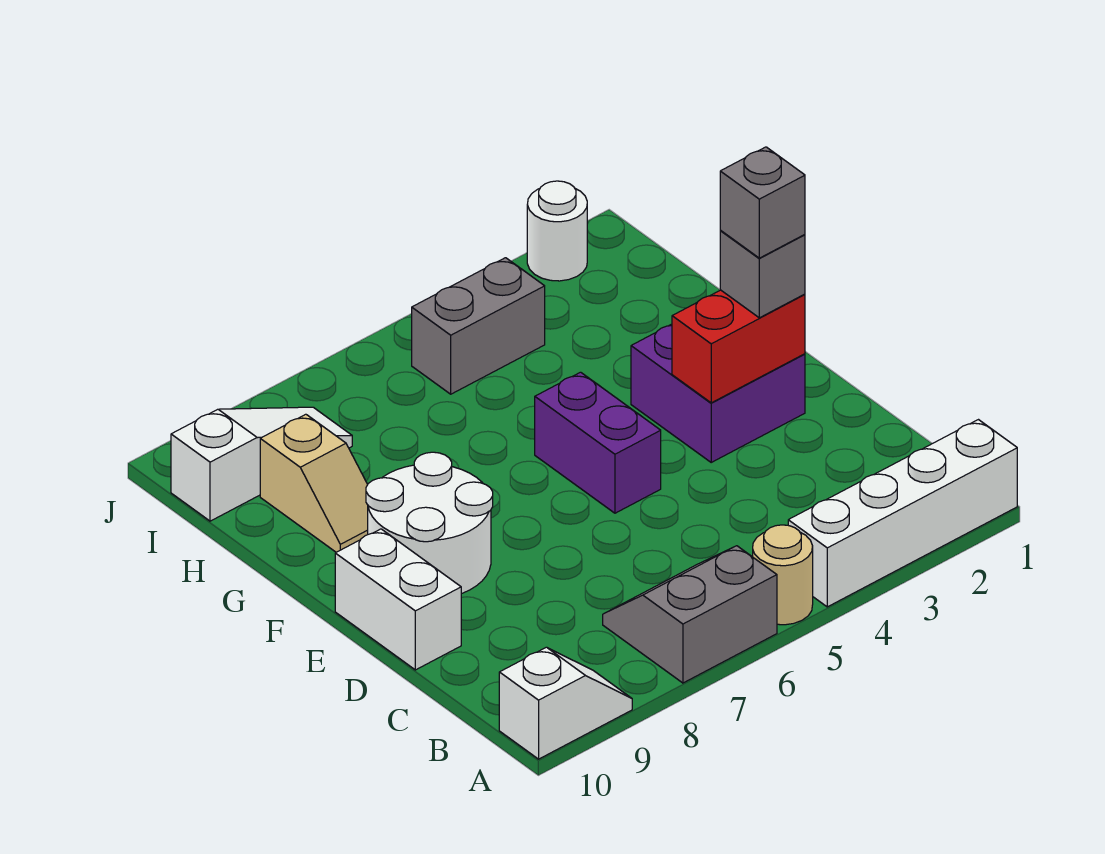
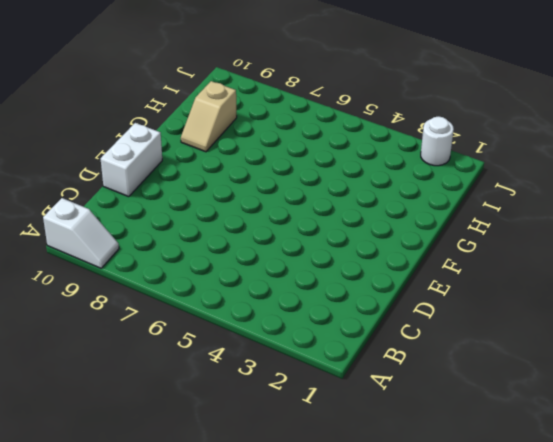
none -> white 1x4 brick [788,420,1017,607]
none -> tan 1x1 round brick [753,525,813,625]
none -> grey 2x2 slope [603,546,777,683]

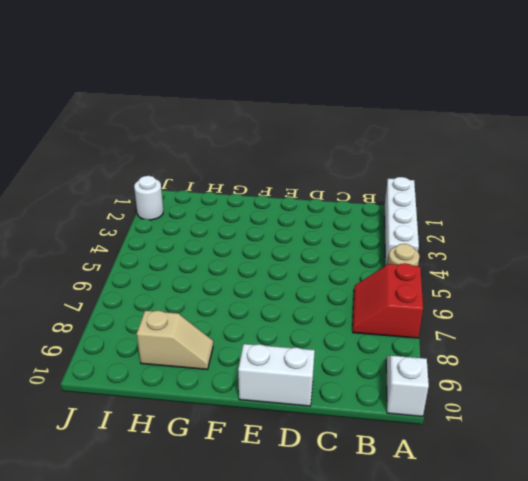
red 2x2 slope [353,263,423,338] -> grey 2x2 slope [603,546,777,683]
none -> purple 2x2 brick [631,324,805,462]
none -> purple 1x2 brick [535,372,661,513]
none -> white 2x2 round brick [366,452,493,594]

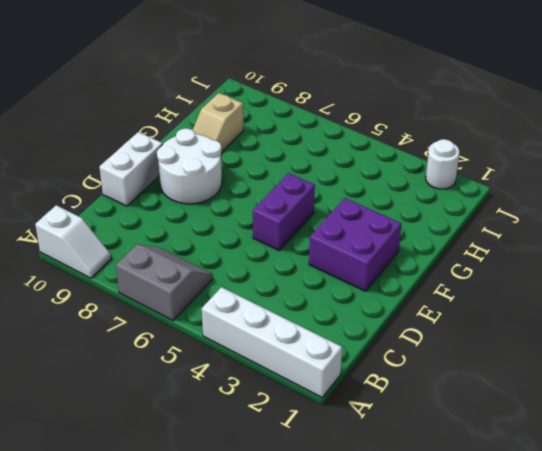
none -> tan 1x1 round brick [753,525,813,625]
none -> grey 1x2 brick [412,258,545,394]
none -> white 1x3 slope [171,407,352,521]

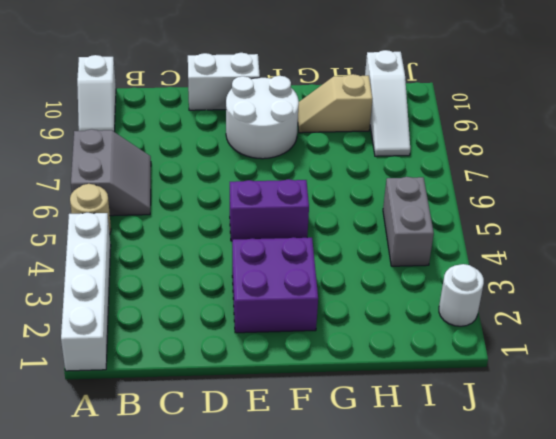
none -> red 1x2 brick [672,290,805,403]
none -> grey 1x1 brick [720,230,805,318]
none -> grey 1x1 brick [720,147,805,258]

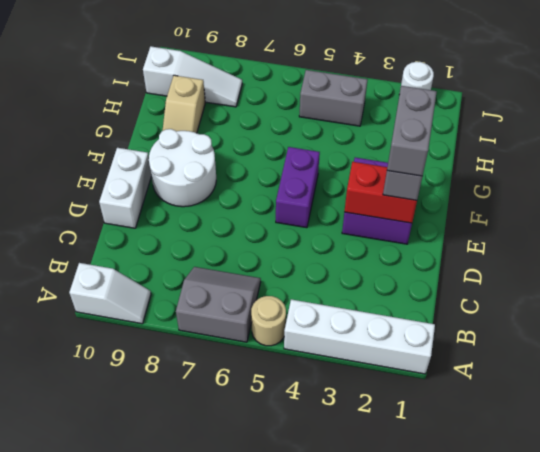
grey 1x2 brick [387,86,437,176] -> grey 1x1 brick [720,147,805,258]

